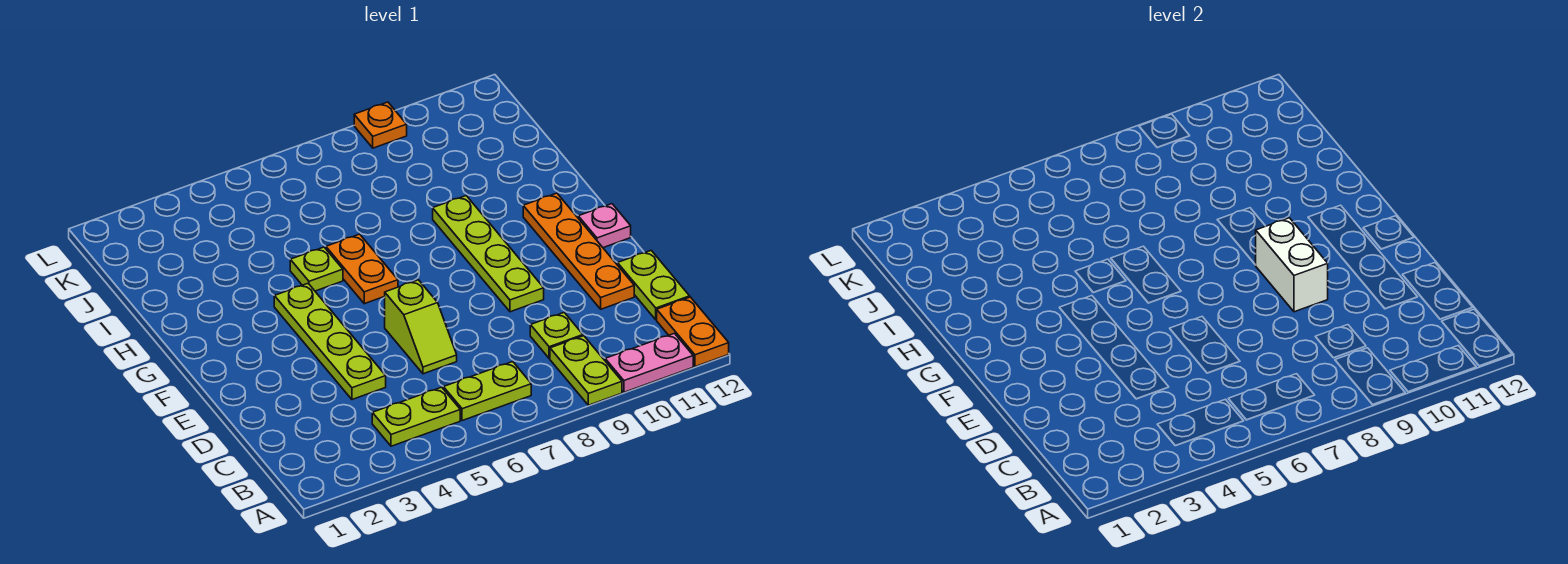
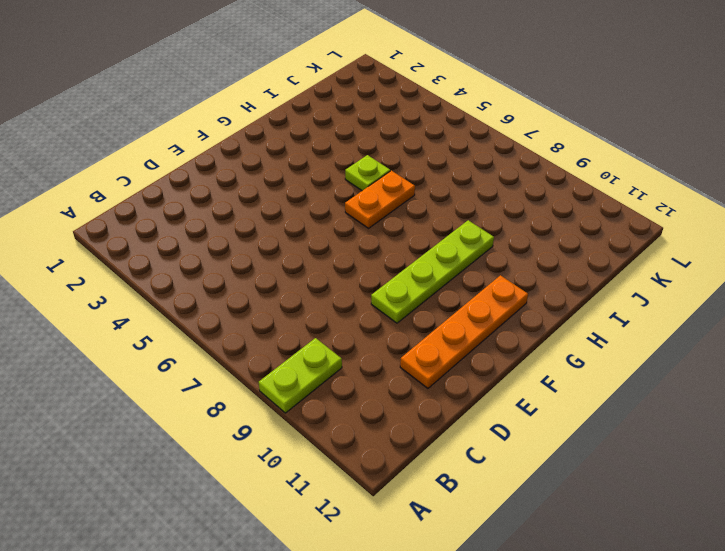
none -> pink 1x2 plate [605,333,693,392]
none -> orange 1x2 plate [657,297,729,367]
none -> lime 1x2 plate [372,387,460,446]

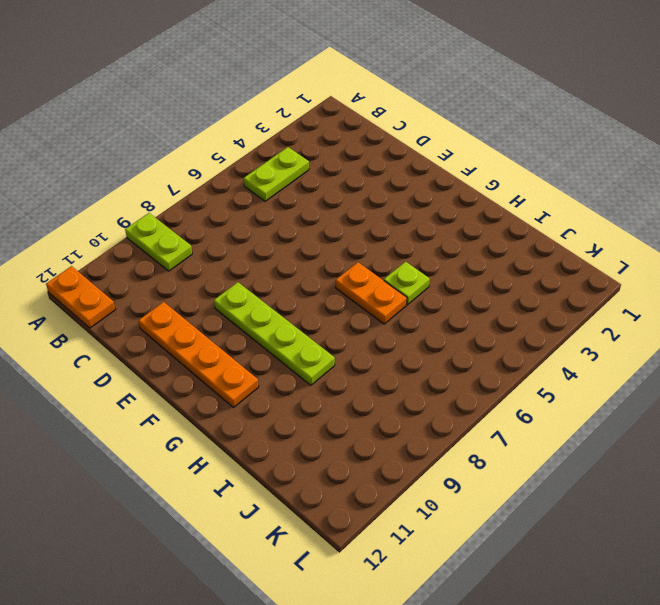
none -> pink 1x2 plate [605,333,693,392]
none -> lime 1x2 plate [443,362,531,421]
none -> lime 1x1 plate [530,313,583,359]

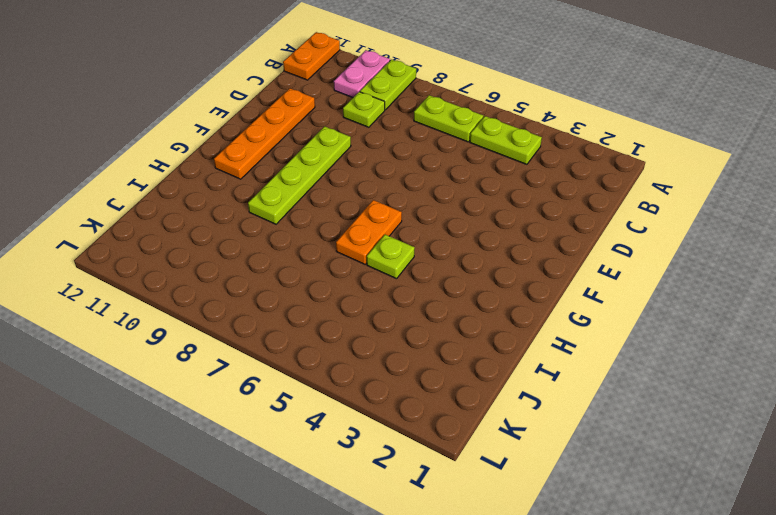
pink 1x2 plate [334,50,390,98] -> pink 1x2 plate turned to [605,333,693,392]
none -> lime 1x2 plate [618,251,690,320]
none -> lime 1x4 plate [274,284,386,400]
none -> lime 1x2 slope [385,280,457,374]

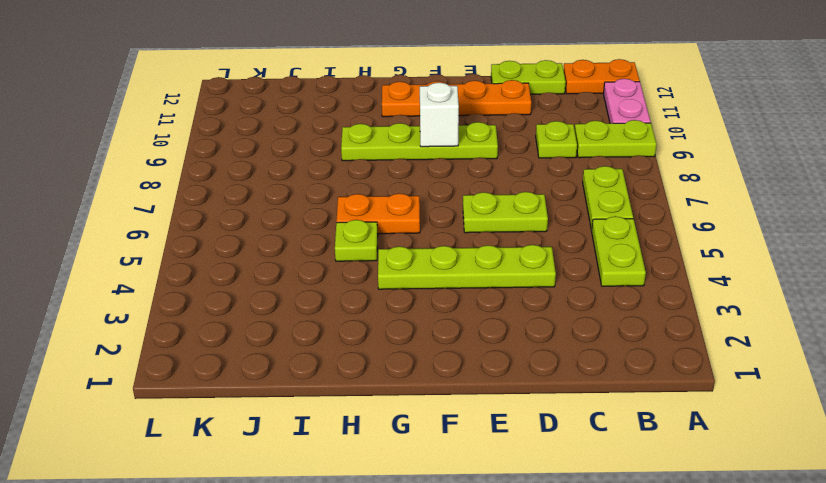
lime 1x2 plate [463,192,548,233] -> lime 1x2 slope [385,280,457,374]
white 1x1 brick [420,83,459,147] -> white 1x2 brick [1256,218,1328,312]
none -> pink 1x1 plate [578,204,631,248]
none -> orange 1x1 plate [354,102,407,148]

